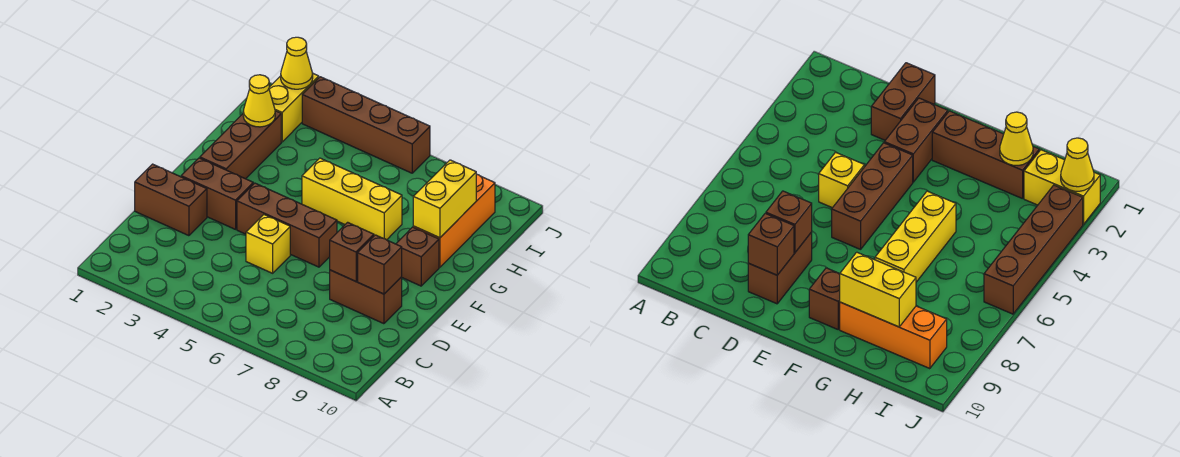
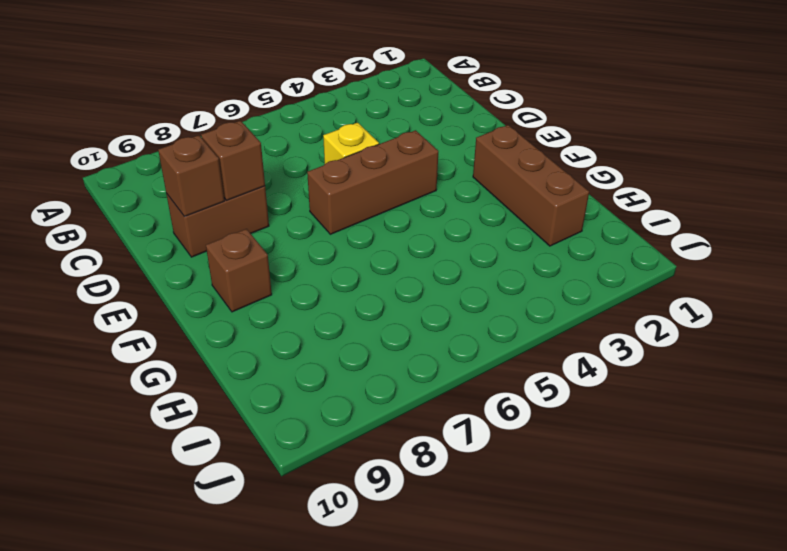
none -> brown 1x2 brick [135,164,207,236]
none -> brown 1x2 brick [181,158,253,229]
none -> yellow 1x3 brick [302,158,402,240]

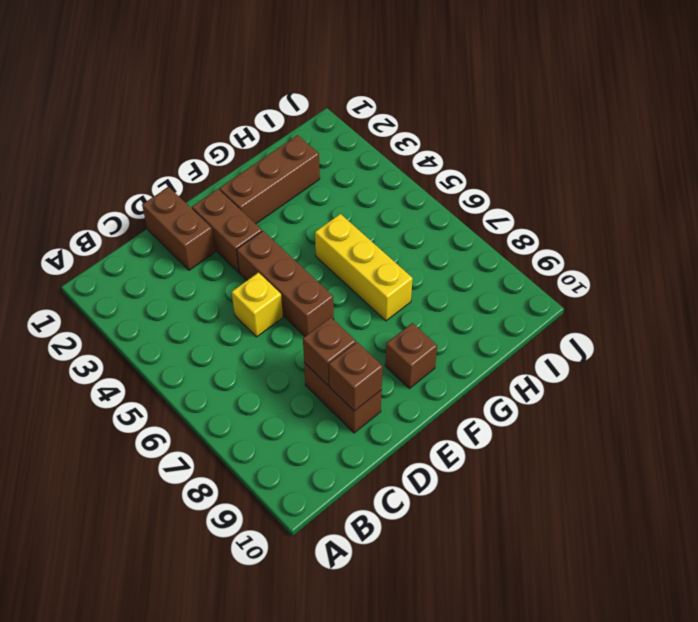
none -> orange 1x3 brick [413,174,495,267]
none -> yellow 1x2 brick [269,74,319,142]
none -> brown 1x4 brick [302,77,430,173]

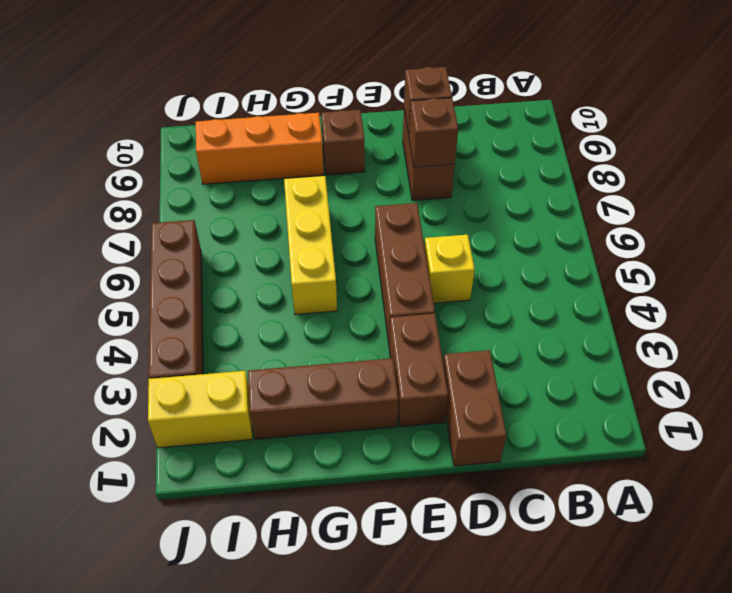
none -> yellow 1x2 brick [413,160,476,238]
none -> yellow 1x1 cone [243,75,275,127]
none -> yellow 1x1 cone [281,37,313,89]

